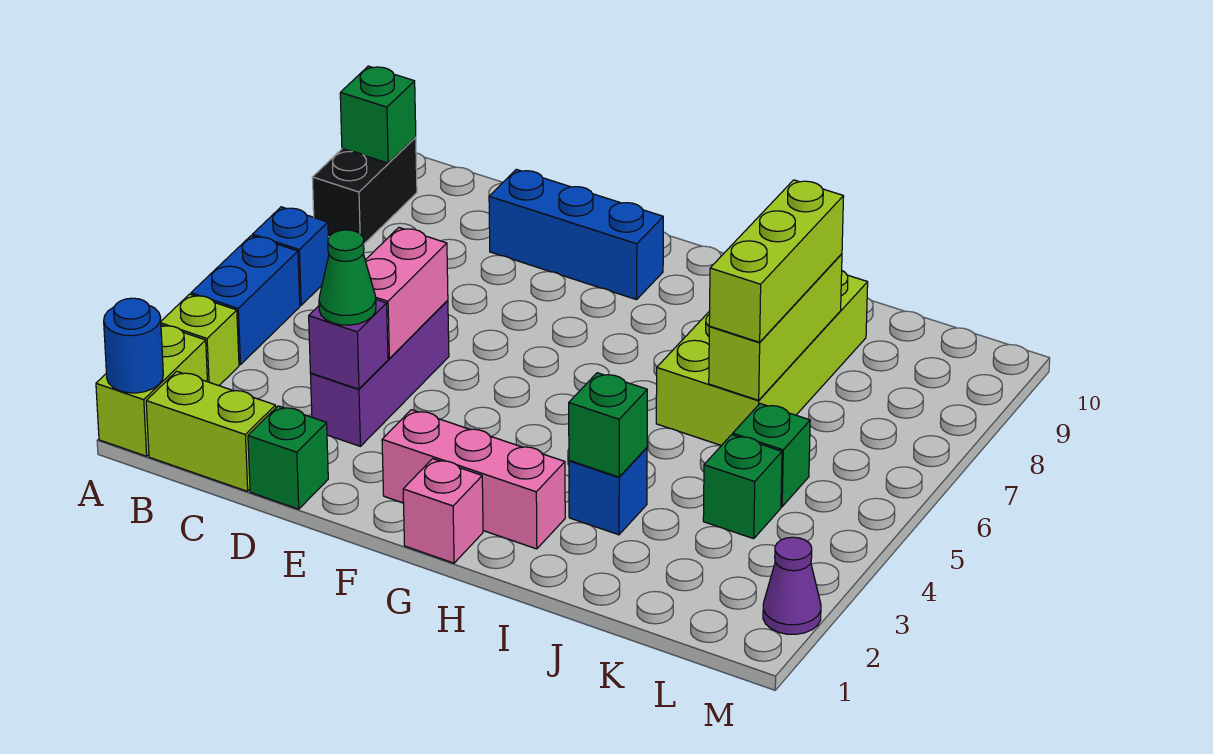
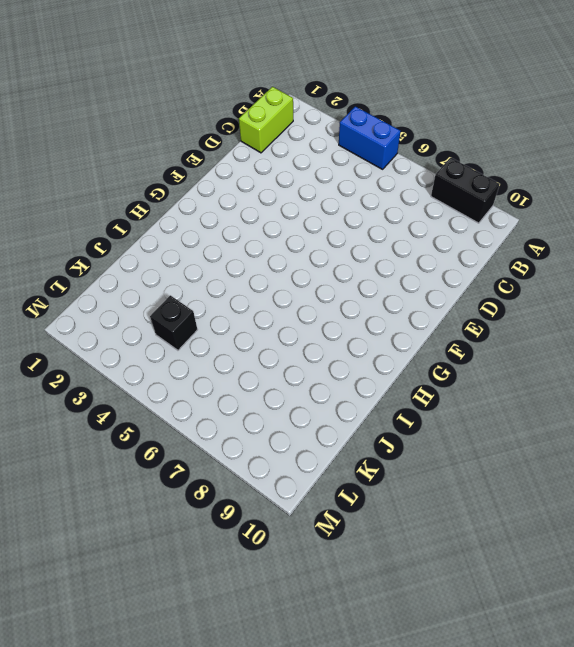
black 1x1 brick [150,295,198,350] -> green 1x1 brick [703,435,782,539]
none -> lime 1x2 brick [96,325,207,456]
none -> lime 1x1 brick [161,294,239,386]
none -> blue 1x1 brick [252,207,329,305]

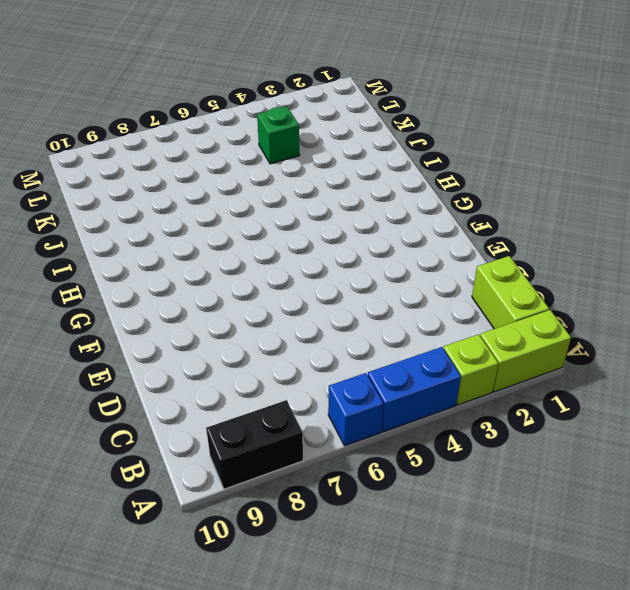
none -> green 1x1 brick [248,406,328,509]
none -> purple 1x3 brick [311,300,449,446]
none -> blue 1x3 brick [489,169,663,300]

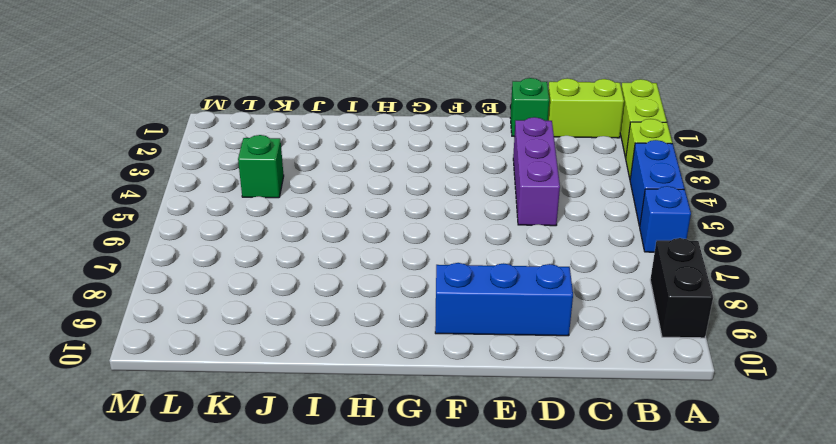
none -> pink 1x3 brick [382,410,565,549]
none -> pink 1x1 brick [403,459,483,563]
none -> blue 1x1 brick [569,448,647,535]

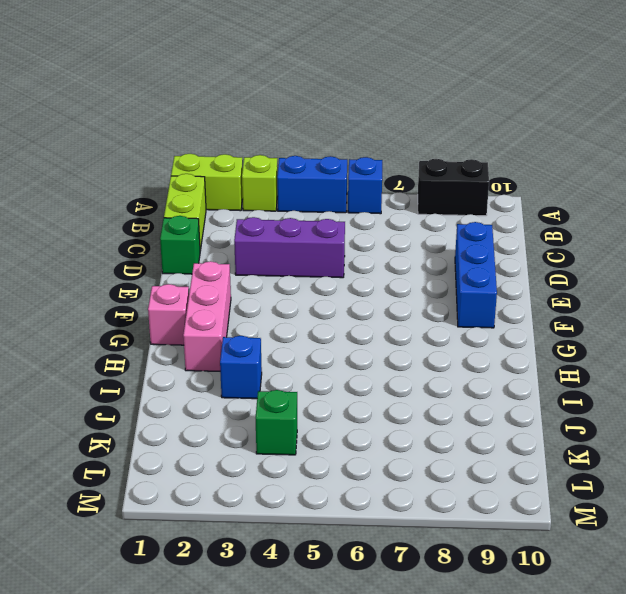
none -> lime 2x4 brick [656,271,868,446]
none -> green 1x1 brick [733,404,810,507]
none -> purple 1x1 cone [763,537,821,634]

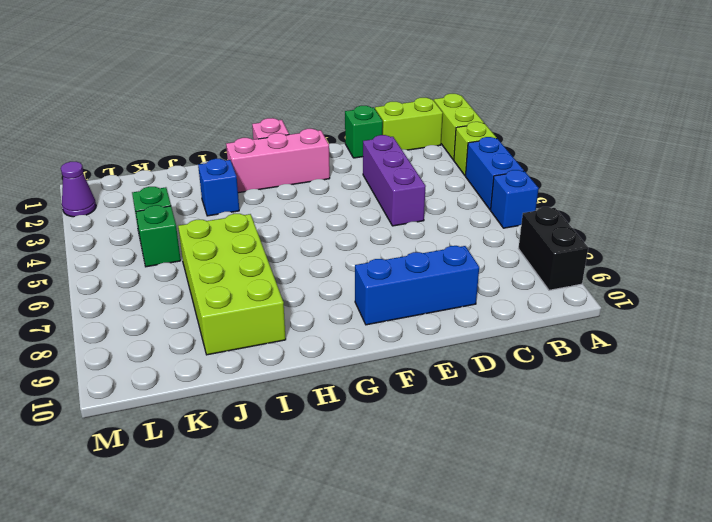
none -> blue 1x1 round brick [104,298,163,393]
none -> green 1x1 brick [340,66,416,163]
none -> purple 1x1 brick [309,300,388,389]

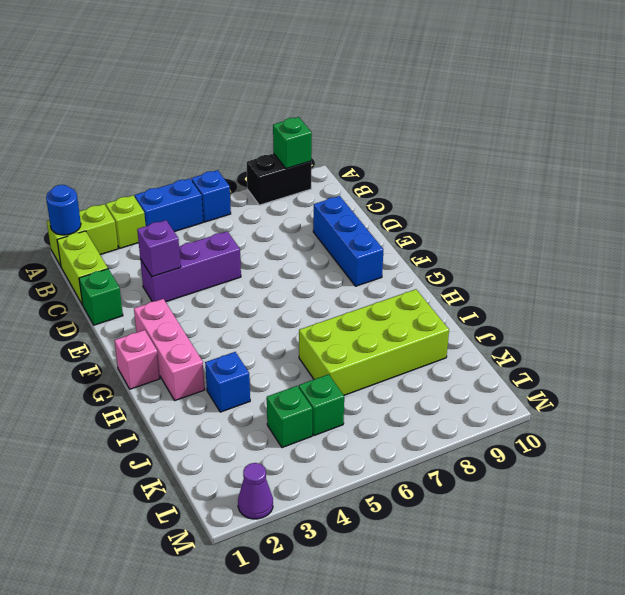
none -> pink 1x2 brick [365,228,448,358]
none -> green 1x1 brick [569,373,647,477]
none -> lime 1x3 brick [709,254,842,400]

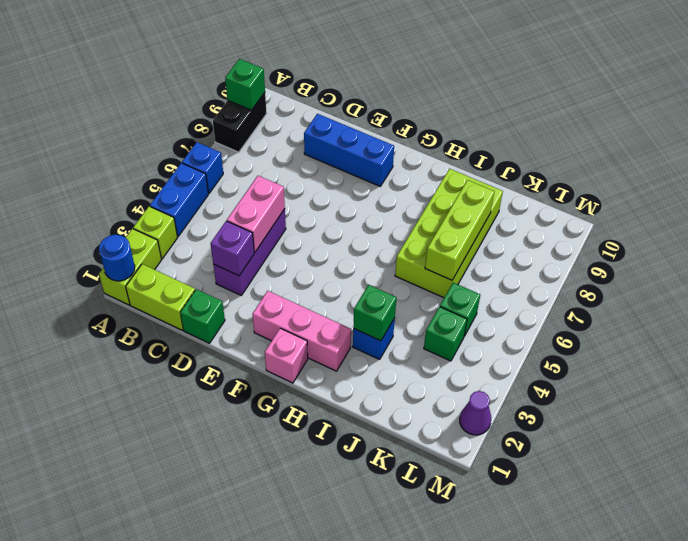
none -> green 1x1 cone [319,230,376,325]
none -> lime 1x3 brick [709,180,844,342]

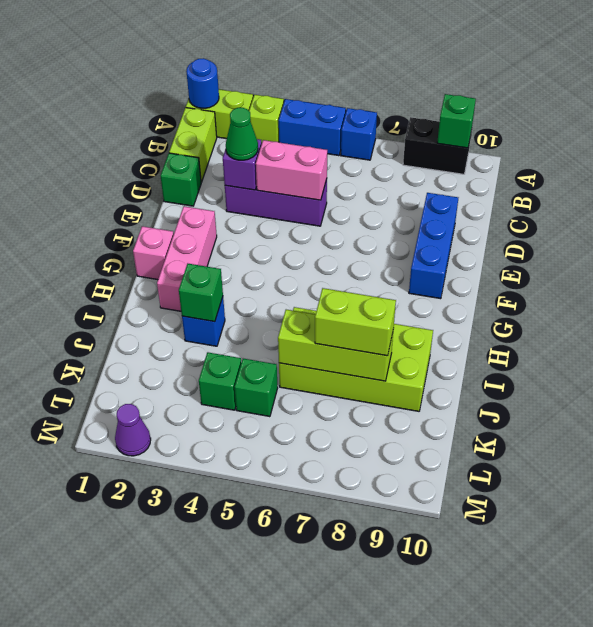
lime 1x2 brick [315,288,396,356] -> lime 1x3 brick [709,180,844,342]

